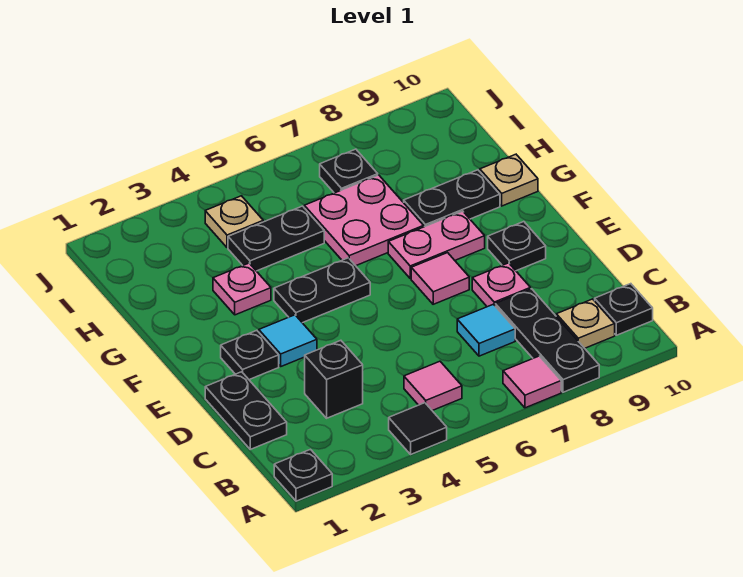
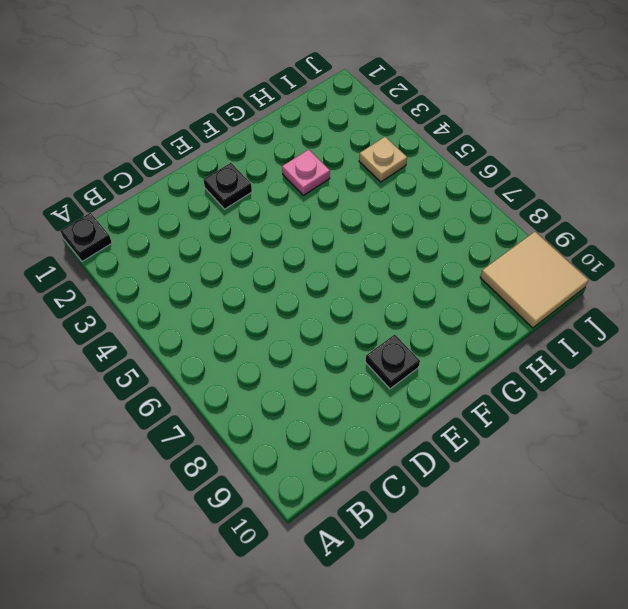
tan 2x2 tile [480,232,588,328] -> none
none -> black 1x1 tile [389,403,447,454]
none -> pink 1x1 tile [503,356,561,408]
none -> black 1x3 plate [495,289,599,392]

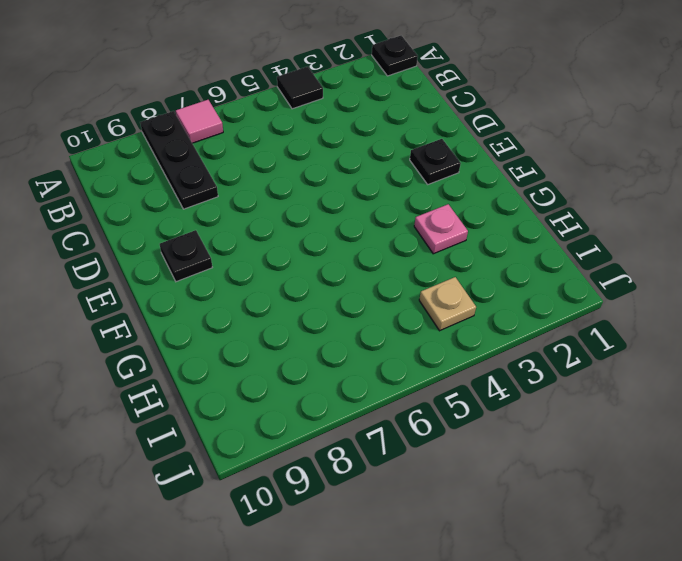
none -> pink 1x1 tile [404,361,462,411]
none -> tan 1x1 plate [556,299,615,348]
none -> black 1x1 plate [595,284,653,335]

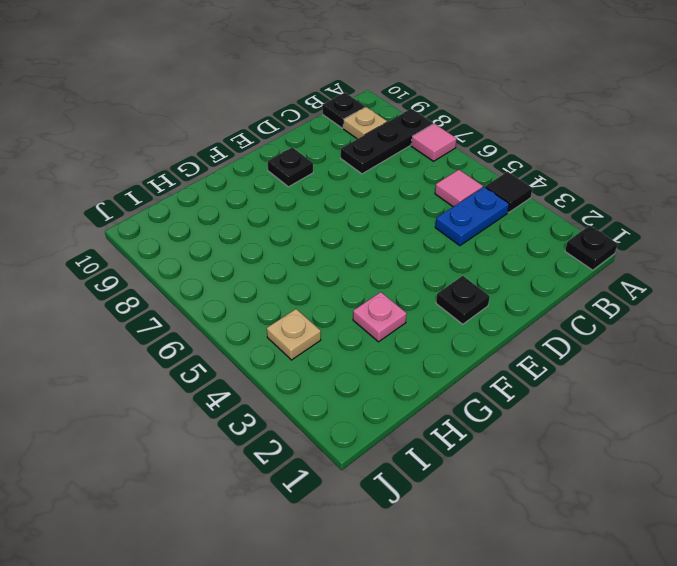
blue 1x2 plate [435,187,509,246] -> none
none -> black 1x2 plate [205,372,287,449]
none -> black 1x1 brick [305,340,363,418]
none -> cyan 1x1 tile [457,304,515,356]

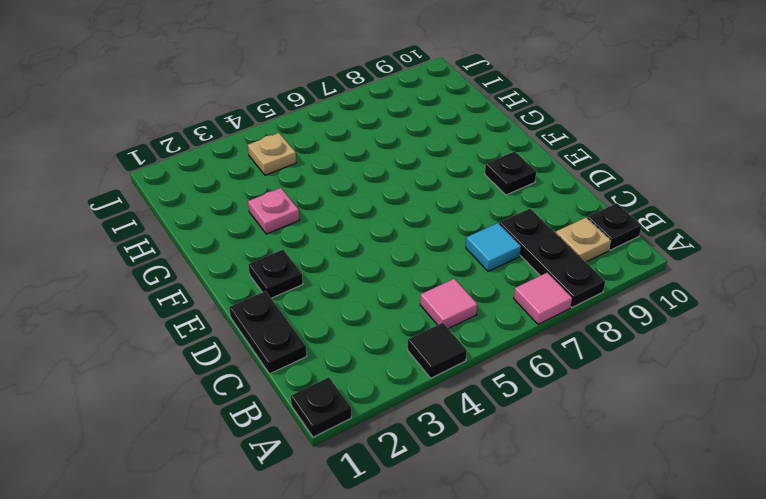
none -> black 1x1 brick [305,340,363,418]
none -> pink 1x1 plate [472,263,531,307]
none -> cyan 1x1 tile [259,315,317,366]

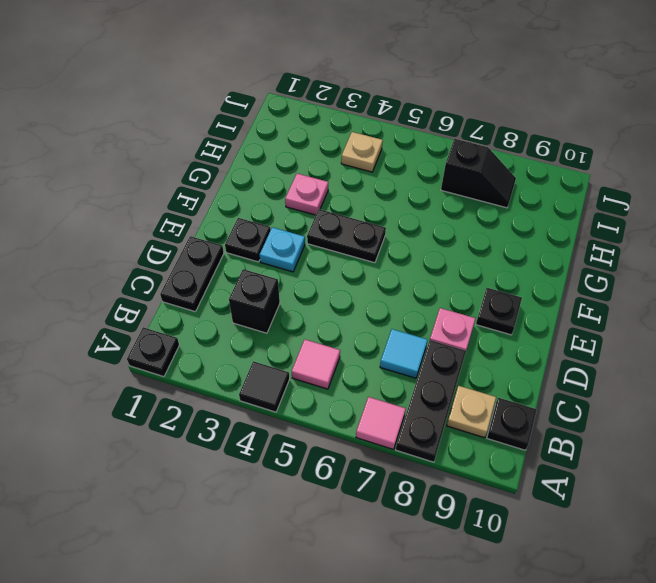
cyan 1x1 plate [260,227,305,272] -> cyan 1x1 tile [259,315,317,366]
black 1x2 slope [441,139,516,208] -> black 1x1 plate [320,149,378,193]
none -> pink 1x1 tile [411,253,469,304]
none -> pink 1x2 plate [388,211,485,279]
none -> pink 2x2 plate [304,175,424,266]

